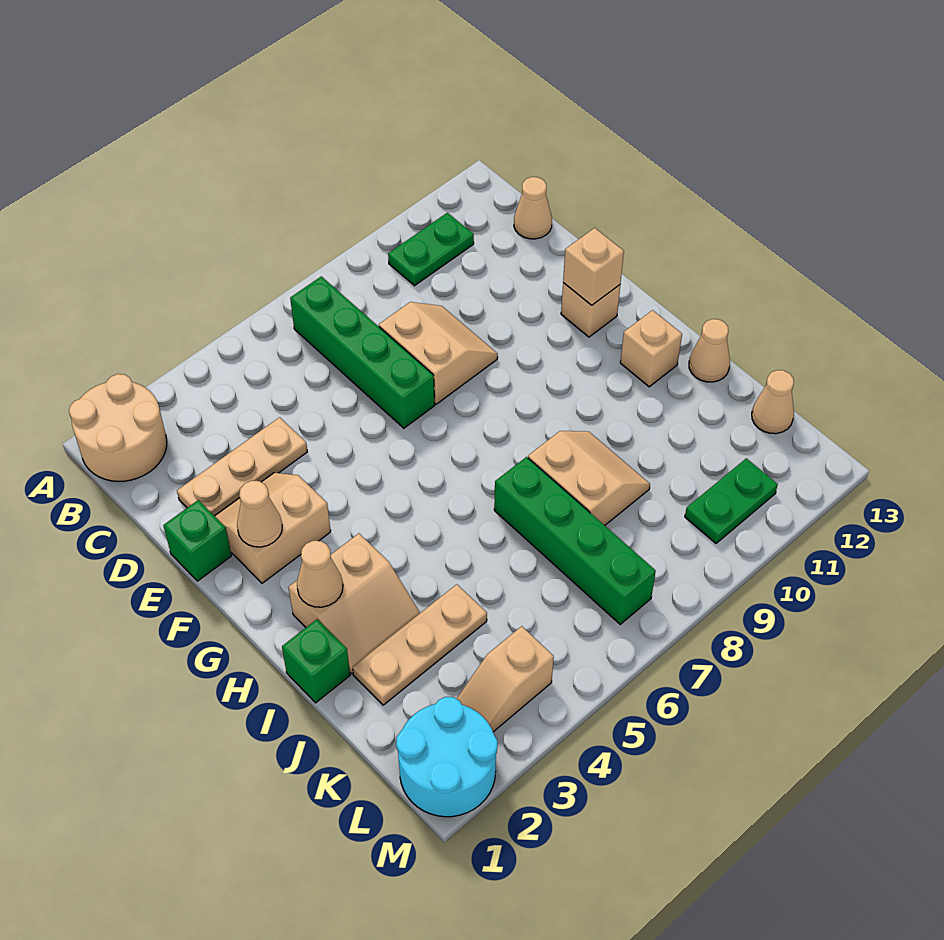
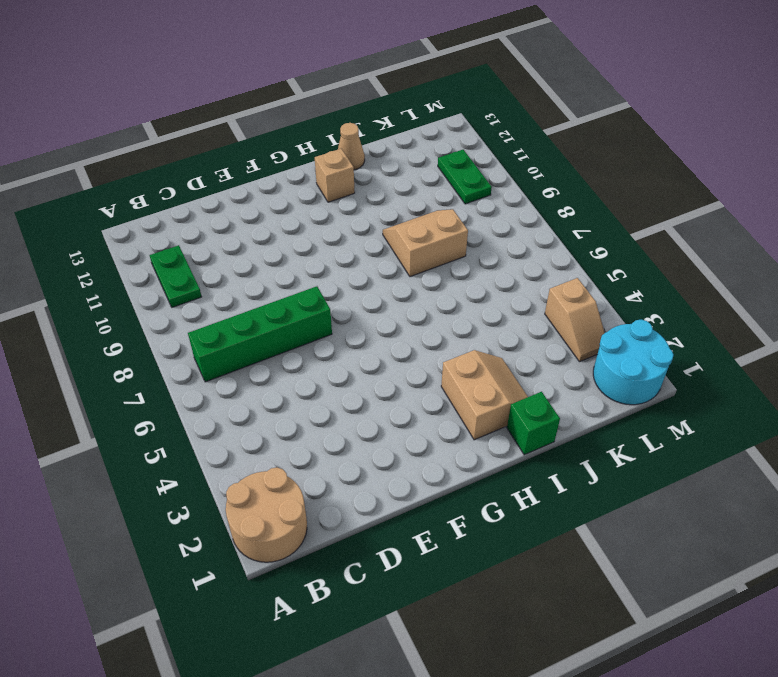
none -> tan 1x1 cone [514,177,552,239]
none -> tan 1x3 plate [177,417,307,516]
none -> tan 2x2 slope [379,302,498,404]

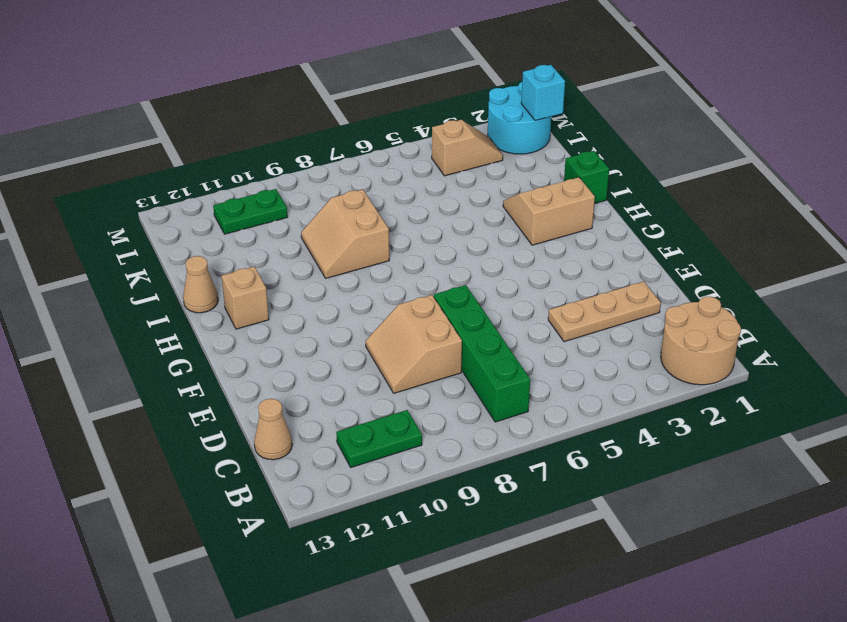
cyan 1x1 brick [521,65,565,121] -> none
none -> green 1x1 brick [163,500,232,581]
none -> tan 2x2 slope [215,473,331,583]
none -> tan 1x1 brick [561,283,620,337]

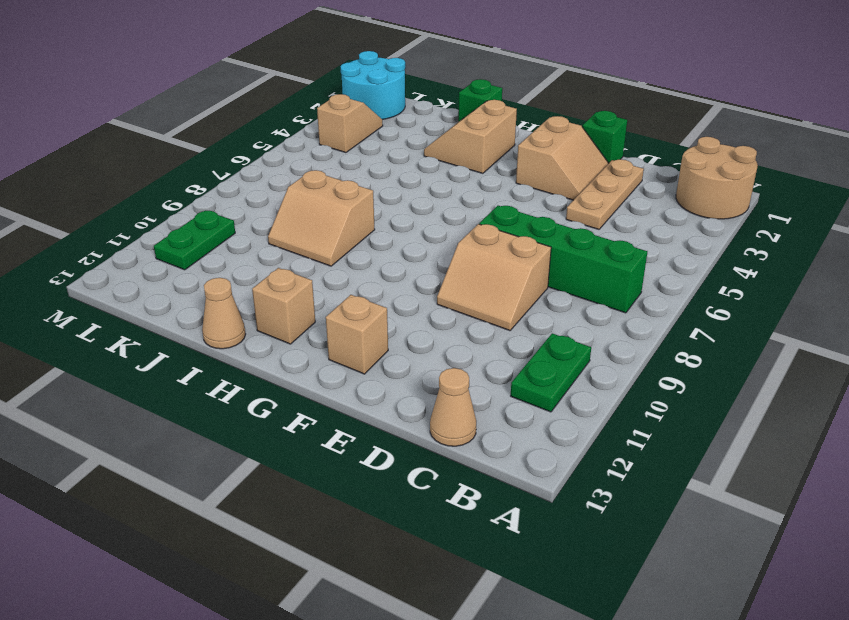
none -> green 1x4 brick [494,457,656,624]
none -> tan 1x3 plate [353,584,487,705]
none -> tan 1x1 cone [752,370,794,434]

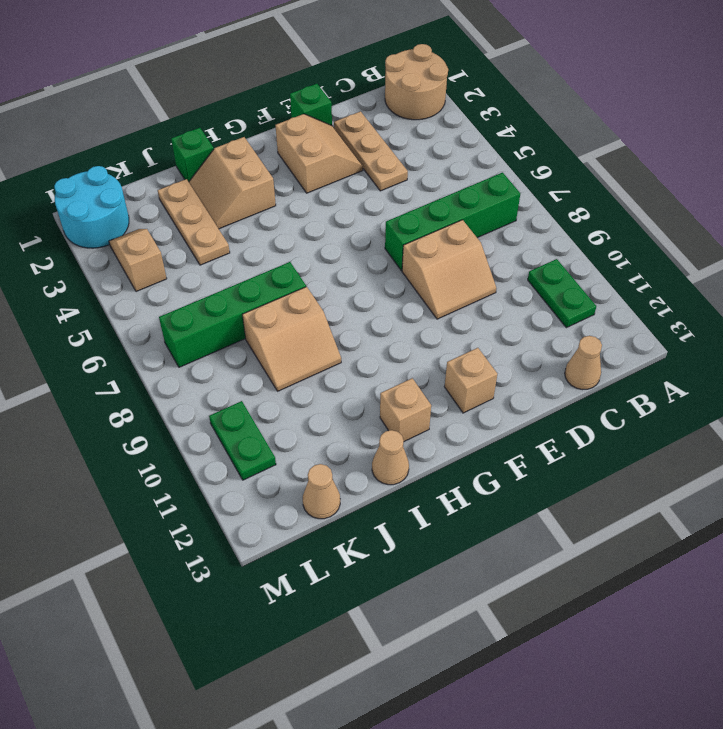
none -> tan 1x1 cone [237,481,282,547]
none -> tan 1x1 brick [563,228,624,305]
none -> tan 1x1 cone [297,541,343,607]

